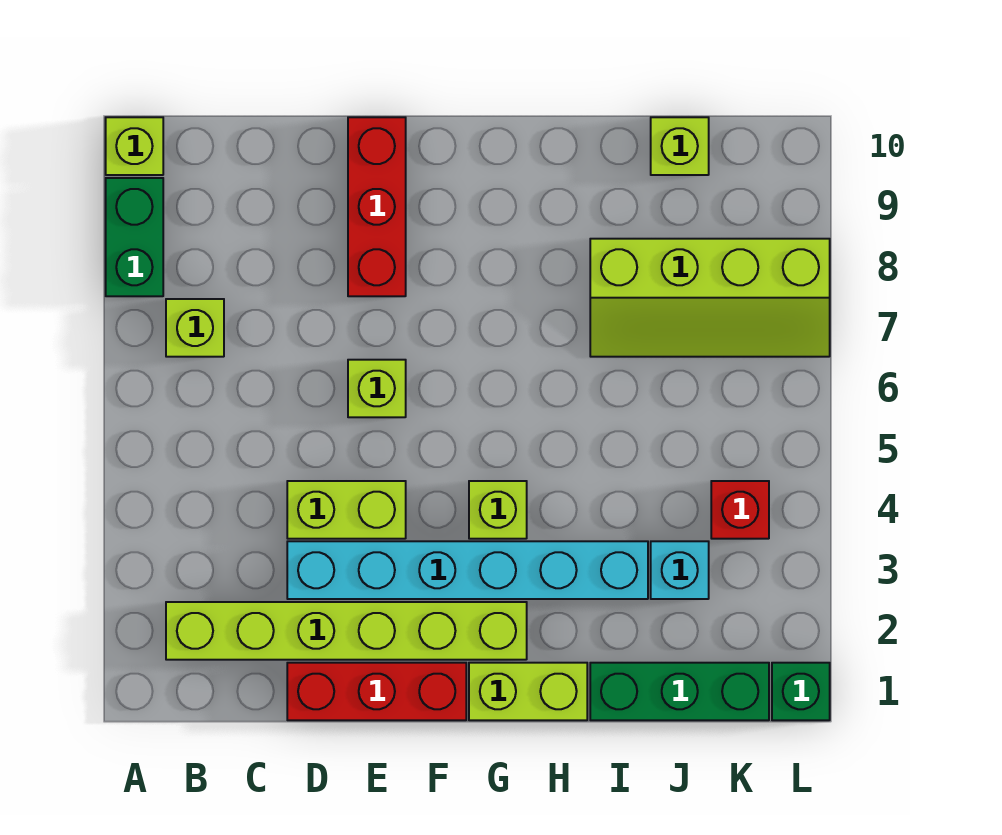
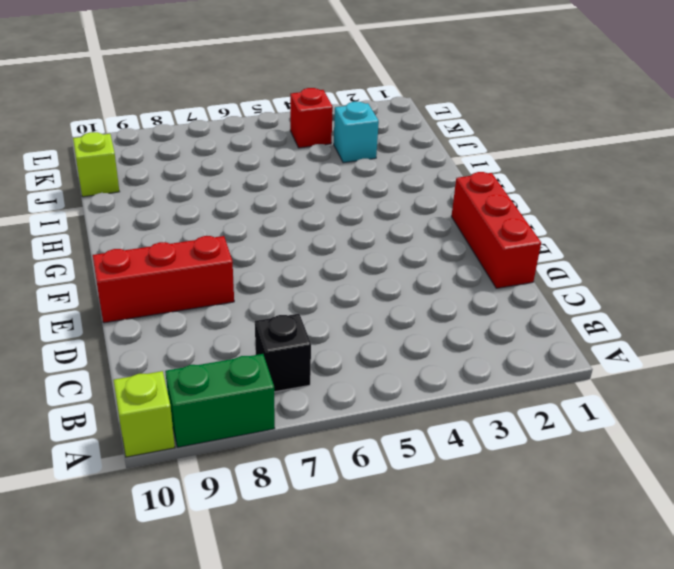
black 1x1 brick [255,314,311,392] -> lime 1x1 brick [166,299,224,357]
none -> lime 1x6 brick [166,602,527,660]
none -> cyan 1x6 brick [287,541,648,599]
none -> lime 1x2 brick [287,481,406,539]

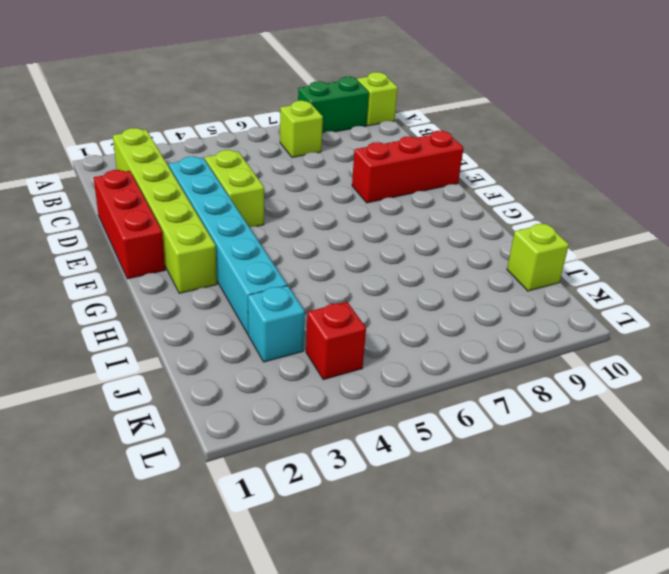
none -> lime 1x1 brick [348,360,406,417]
none -> lime 1x2 brick [469,663,587,720]
none -> lime 1x1 brick [469,481,527,539]

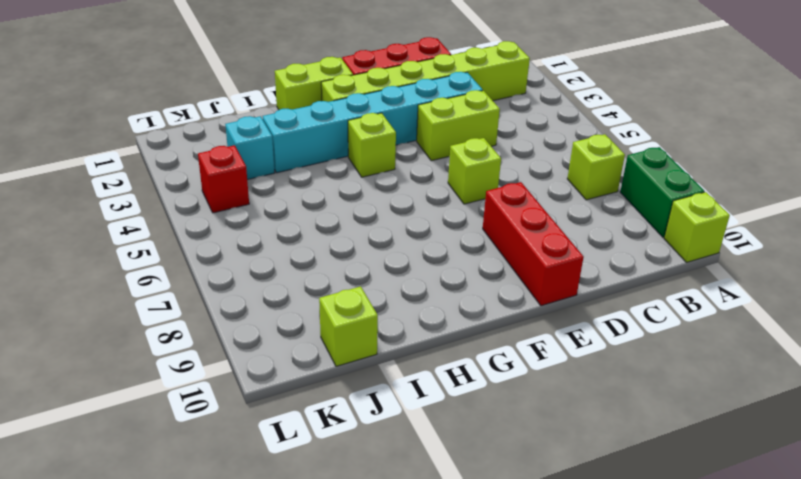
none -> green 1x3 brick [590,663,769,720]
none -> lime 2x4 slope [590,239,830,357]
none -> green 1x1 brick [772,663,830,720]

